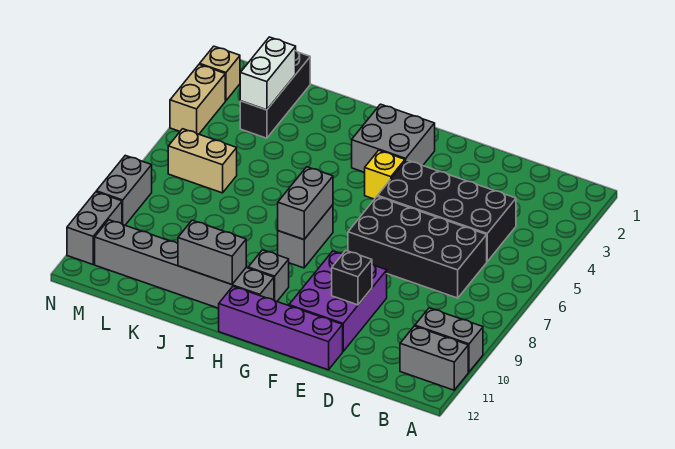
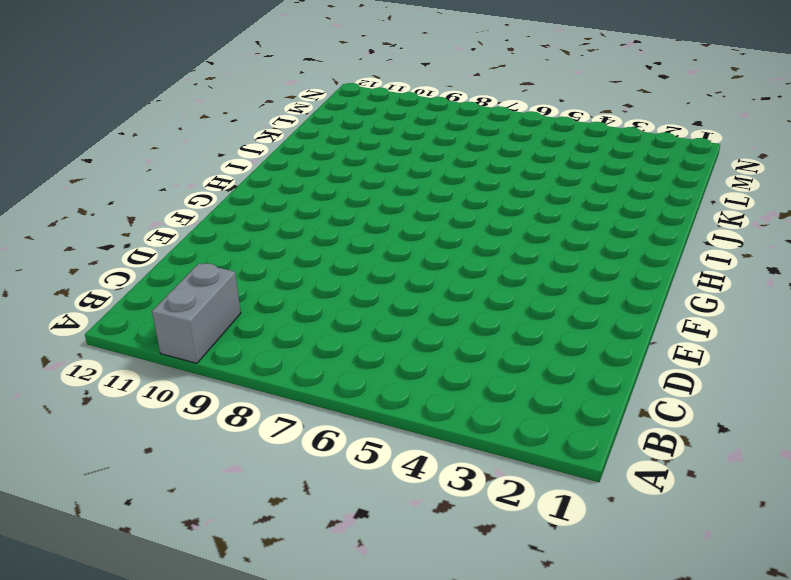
none -> grey 1x2 brick [400,326,468,390]
none -> black 2x4 brick [378,160,516,261]
none -> black 2x4 brick [348,196,487,298]

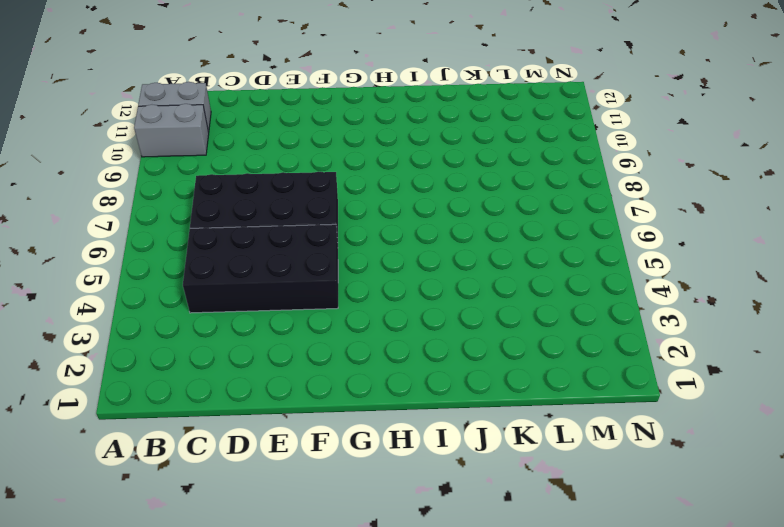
none -> purple 2x3 brick [289,251,387,351]
none -> purple 1x4 brick [219,286,343,370]
none -> grey 2x2 brick [352,104,435,172]

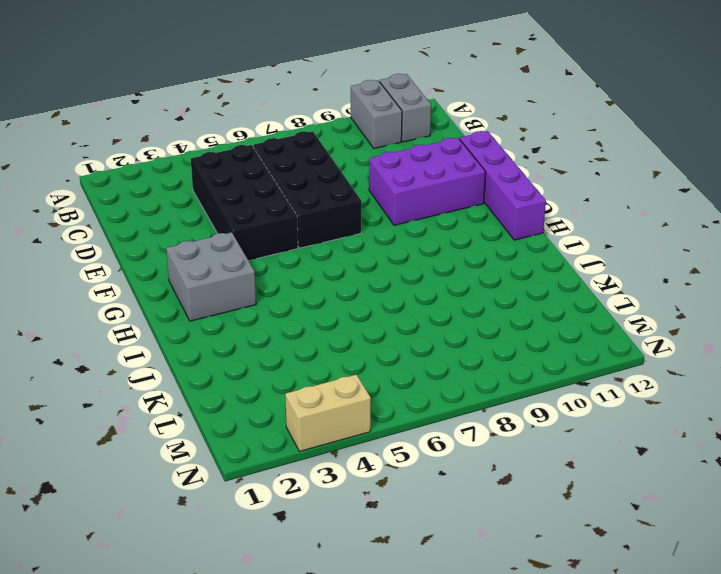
none -> yellow 1x1 brick [365,150,405,199]
none -> grey 1x2 brick [278,205,333,268]
none -> grey 1x1 brick [248,250,289,301]

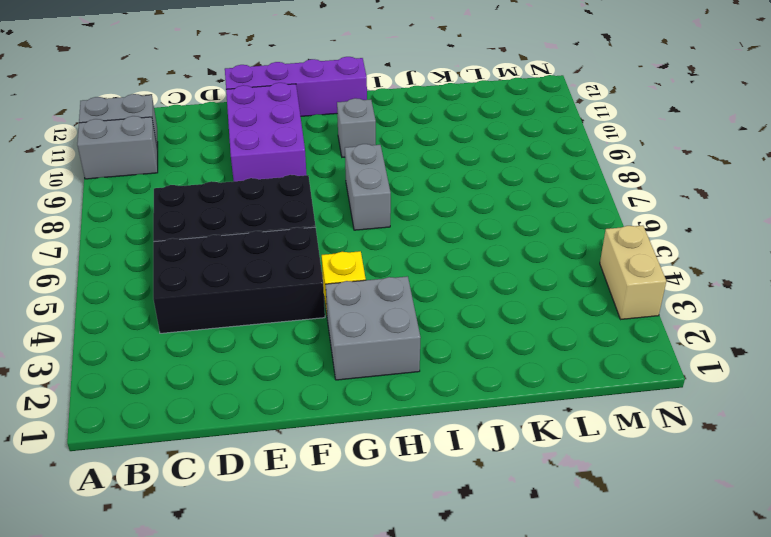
none -> grey 1x6 brick [95,220,274,308]
none -> black 1x3 brick [240,51,310,138]
none -> tan 1x2 brick [168,129,237,193]

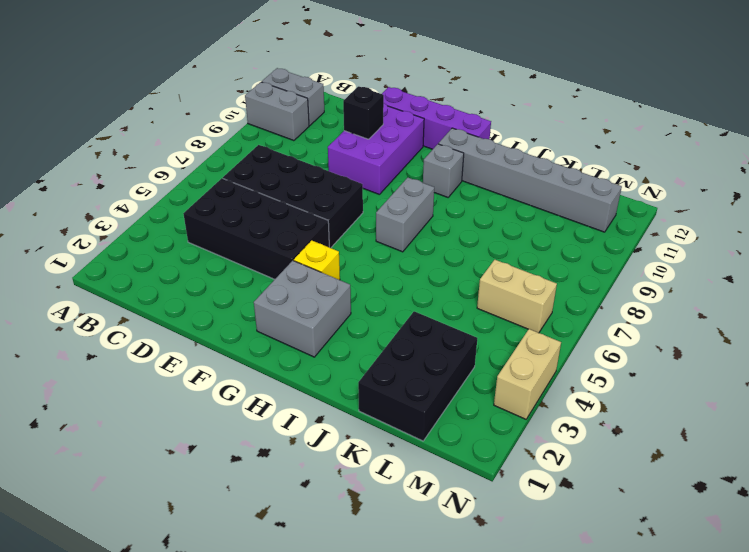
black 2x3 brick [358,311,477,441] -> black 1x3 brick [240,51,310,138]
none -> tan 1x1 brick [200,46,240,101]
none -> grey 1x2 brick [96,155,152,225]
none -> grey 1x2 brick [67,192,122,264]

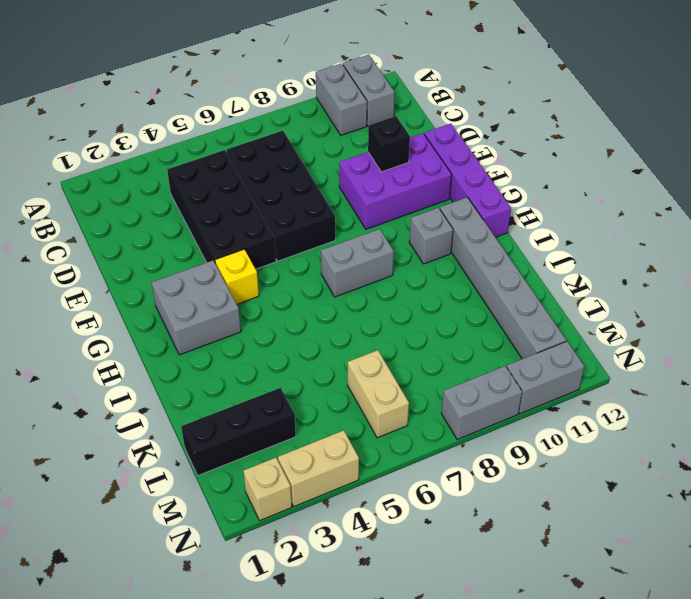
none -> grey 1x2 brick [278,167,333,240]
none -> grey 1x2 brick [178,220,246,284]
none -> white 1x2 brick [240,37,296,110]

